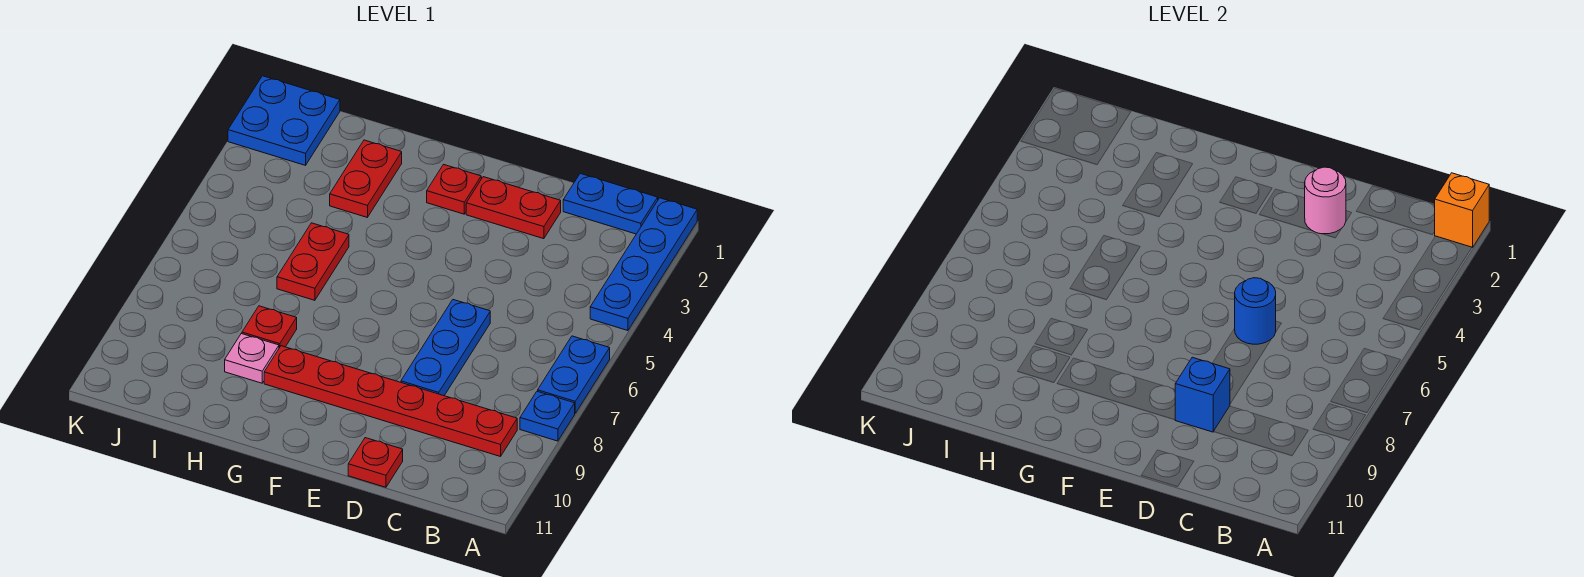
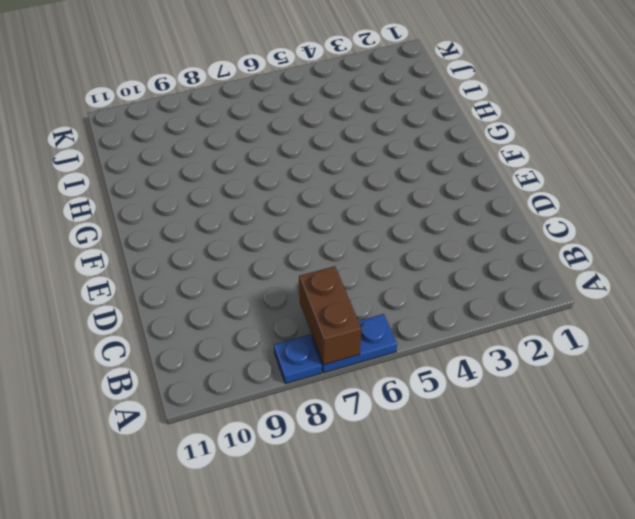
brown 1x2 brick [299,266,362,365] -> none
none -> blue 1x4 plate [590,198,697,331]
none -> blue 1x2 plate [563,173,658,234]
none -> red 1x6 plate [264,346,517,457]

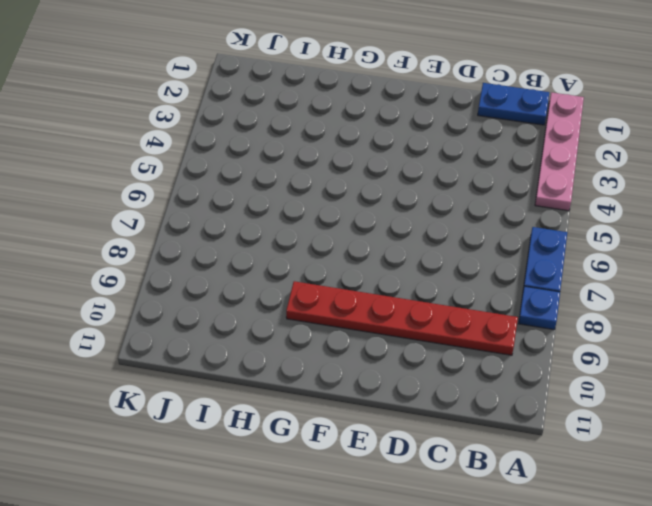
pink 1x4 plate [535,92,584,211] -> blue 1x4 plate [590,198,697,331]
none -> red 1x2 plate [466,177,561,239]
none -> blue 1x3 plate [401,300,490,396]
none -> red 1x1 plate [348,438,403,487]

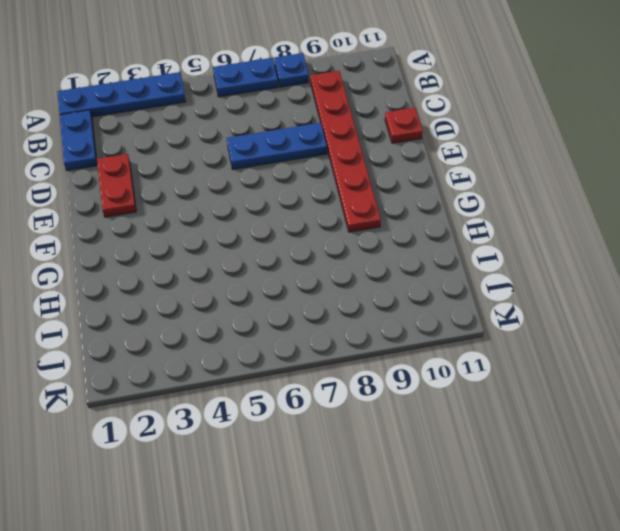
none -> red 1x1 plate [427,165,481,214]
none -> red 1x2 plate [330,140,402,217]
none -> red 1x2 plate [277,223,349,300]

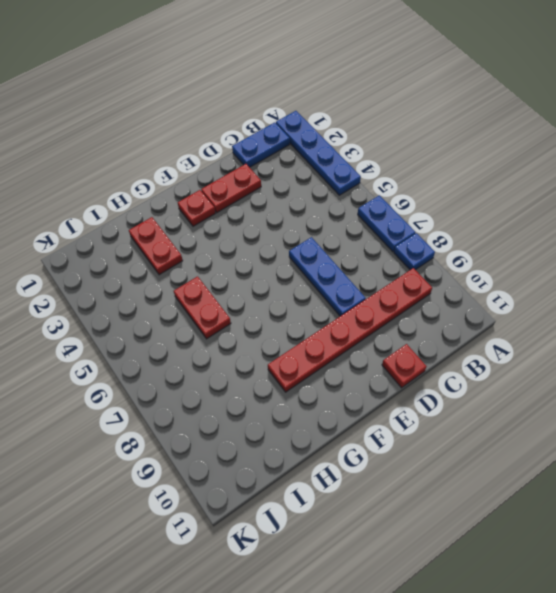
none -> red 1x1 plate [242,306,297,348]
none -> pink 1x1 plate [225,334,279,383]
none -> blue 2x2 plate [228,76,340,165]

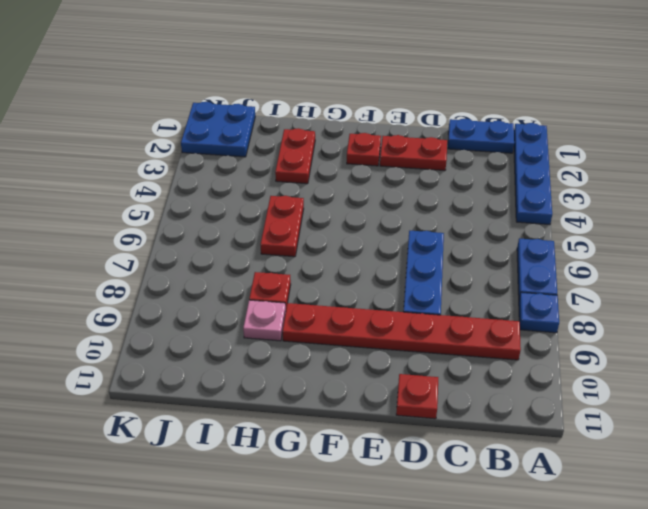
none -> orange 1x1 brick [1435,173,1489,248]
none -> pink 1x1 round brick [1305,167,1346,234]
none -> blue 1x1 round brick [1235,278,1276,344]

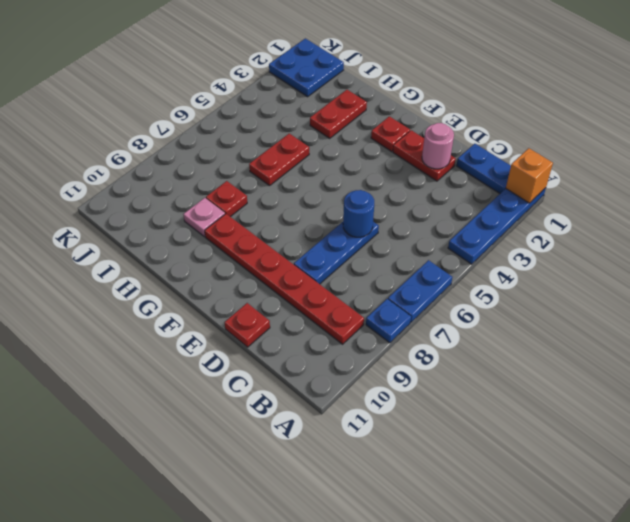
none -> blue 1x1 brick [1175,357,1230,432]

